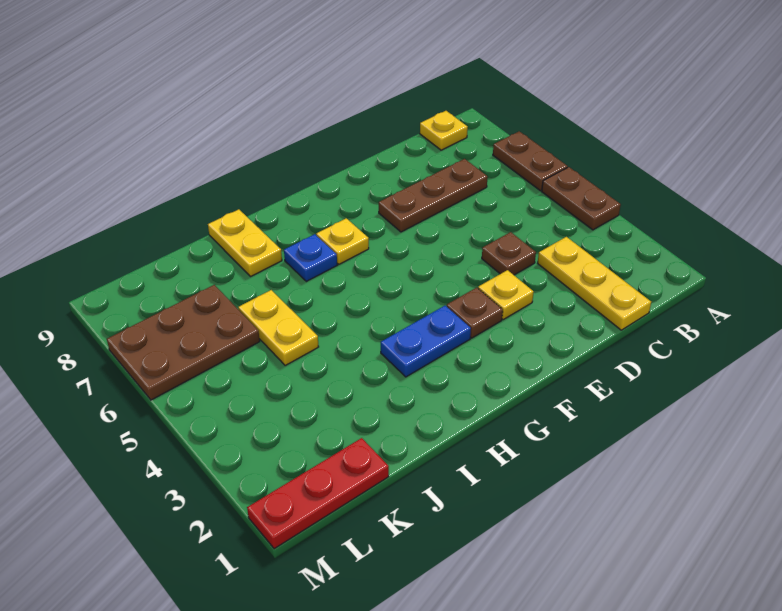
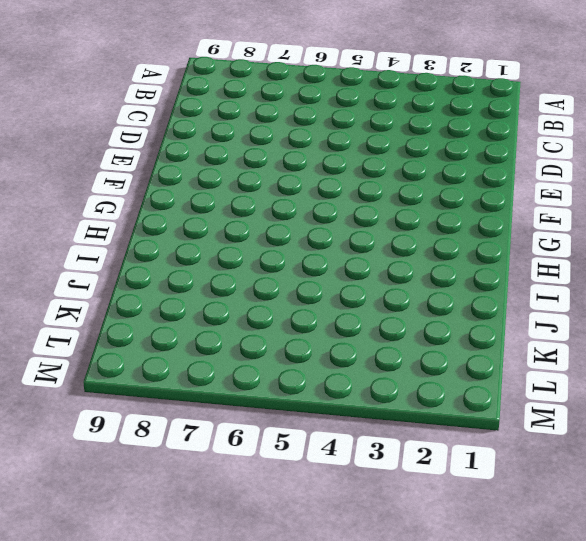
none -> brown 1x2 plate [542,167,621,230]
none -> brown 1x2 plate [493,131,568,191]
none -> yellow 1x1 plate [420,111,468,150]

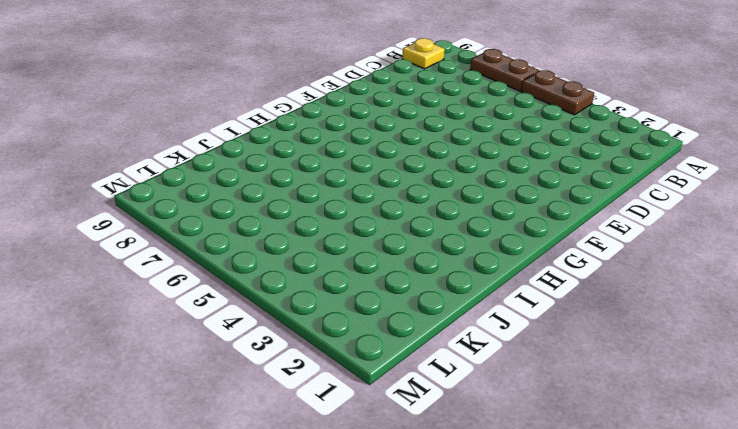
none -> yellow 1x3 plate [538,237,651,330]
none -> brown 1x3 plate [379,159,488,232]
none -> brown 1x1 plate [482,232,536,275]

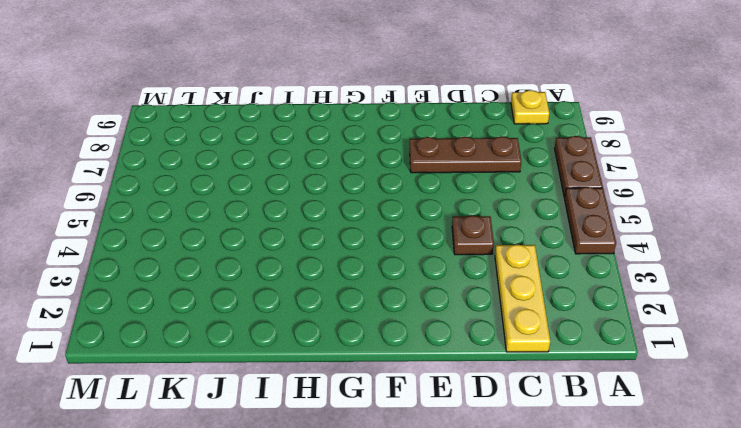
none -> yellow 1x1 plate [478,270,534,319]
none -> brown 1x1 plate [447,288,503,338]
none -> blue 1x2 plate [381,306,471,377]

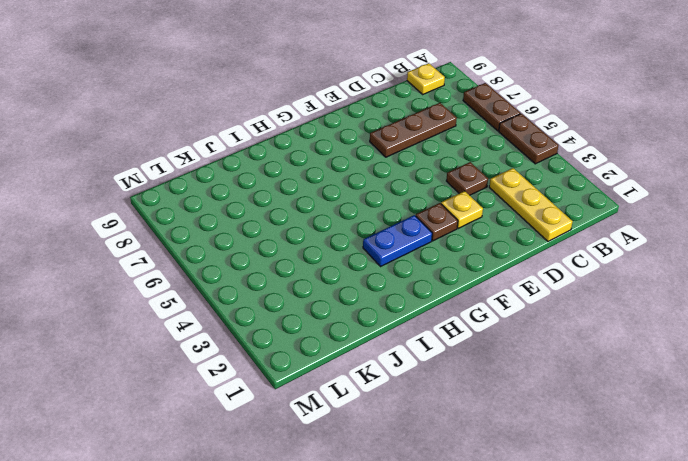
none -> yellow 1x1 plate [316,218,369,264]
none -> blue 1x1 plate [284,234,337,281]
none -> yellow 1x2 plate [208,209,282,276]

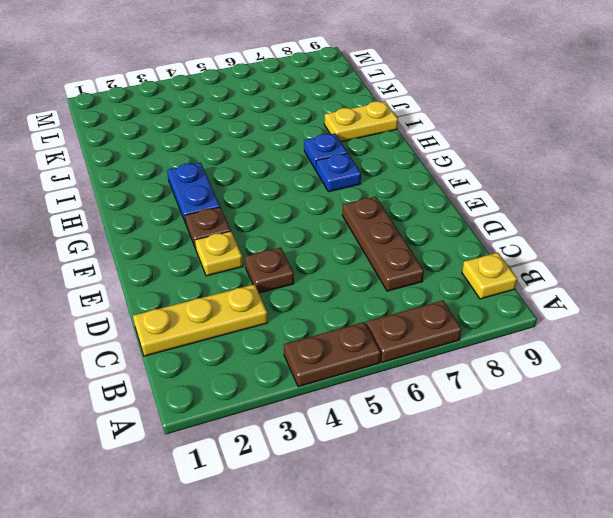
blue 1x1 plate [316,153,361,192] -> yellow 1x1 plate [316,218,369,264]
none -> yellow 1x2 plate [238,290,319,365]
none -> red 1x3 plate [247,438,389,549]
none -> brown 2x3 plate [107,285,260,400]

